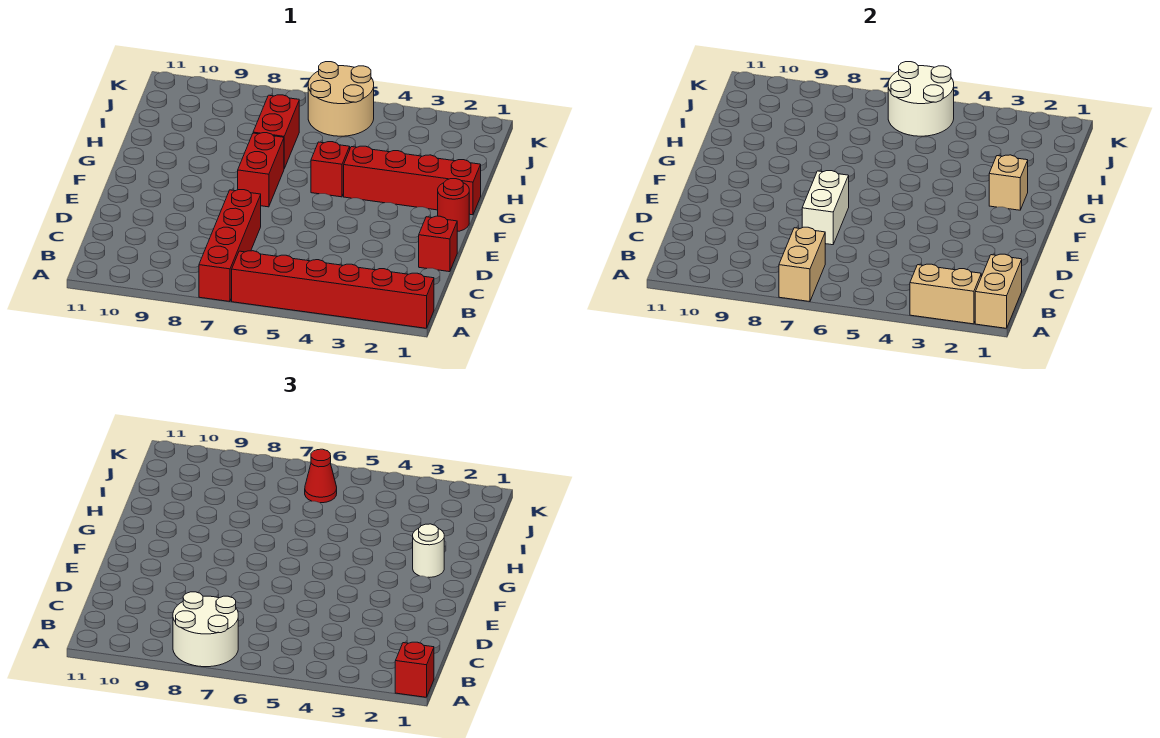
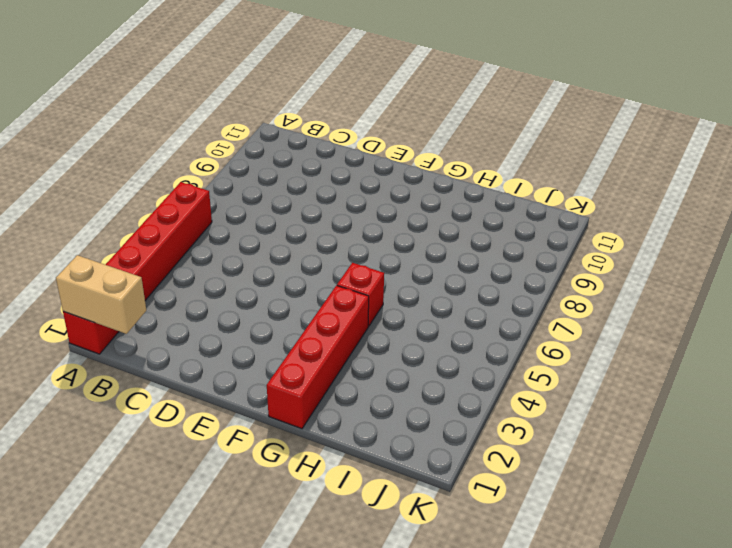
none -> red 1x4 brick [199,190,261,302]
none -> red 1x1 brick [419,216,457,272]
none -> red 1x1 round brick [438,179,469,232]

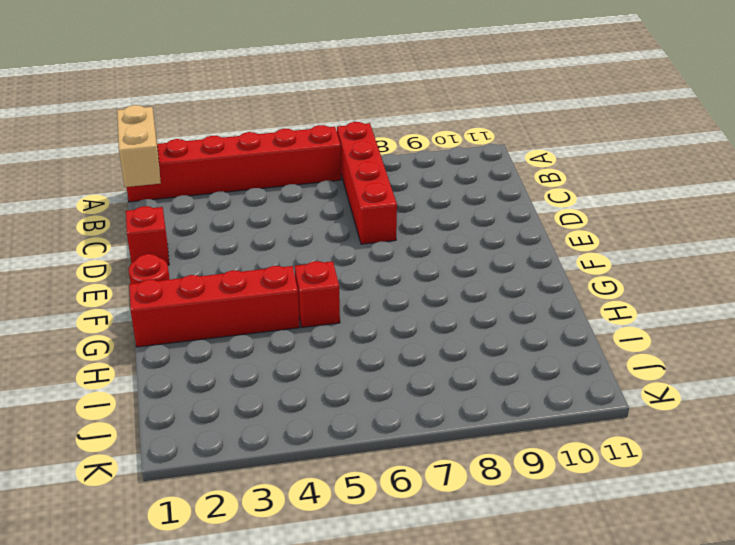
none -> red 1x2 brick [238,133,284,207]
none -> red 1x2 brick [253,95,299,168]
none -> tan 2x2 round brick [308,62,374,136]

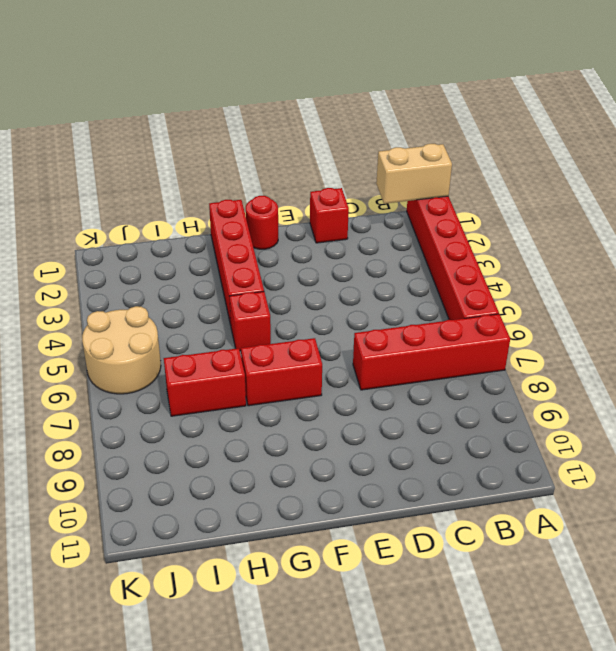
none -> tan 1x2 brick [910,264,981,324]
none -> tan 1x2 brick [779,227,825,302]
none -> white 1x2 brick [802,171,849,245]

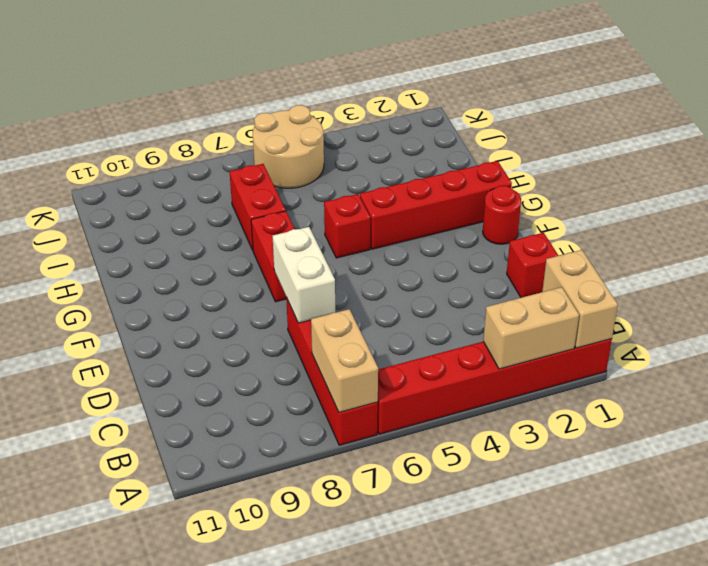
none -> tan 1x1 brick [989,155,1028,210]
none -> white 2x2 round brick [888,62,954,136]
none -> red 1x1 brick [395,642,434,697]

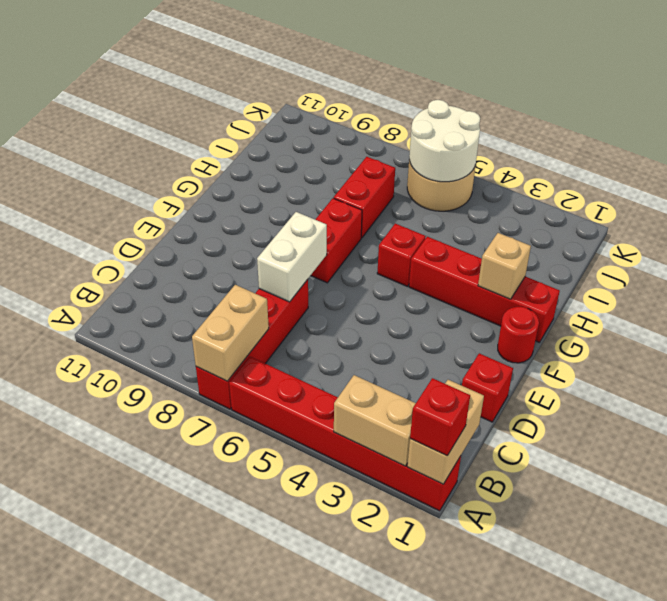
none -> white 2x2 round brick [173,592,238,667]
none -> white 1x1 round brick [413,524,444,577]
none -> red 1x1 cone [305,449,337,503]

